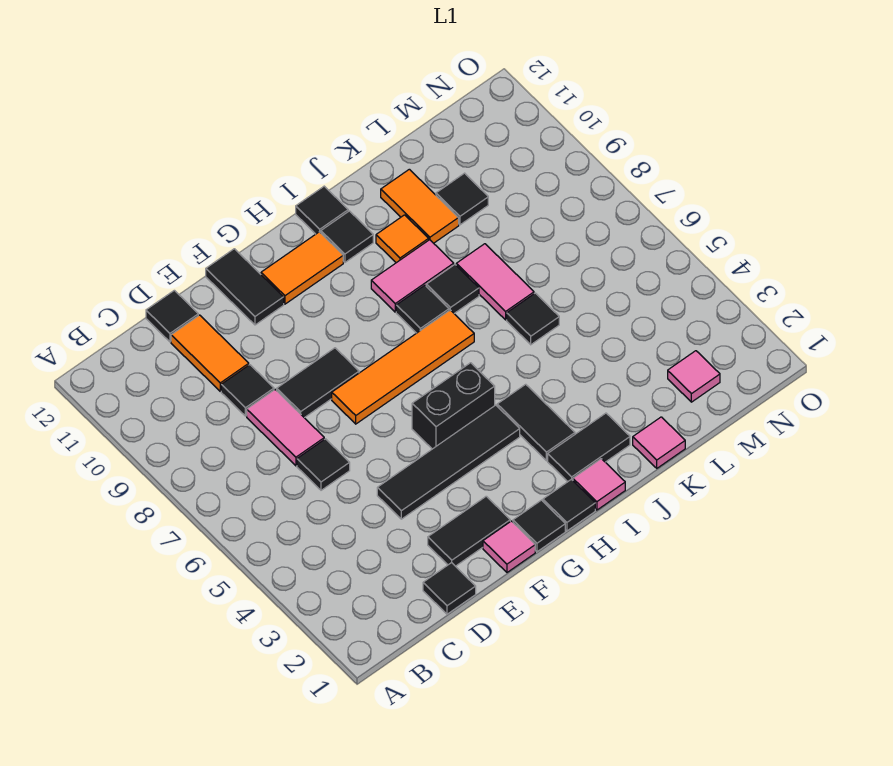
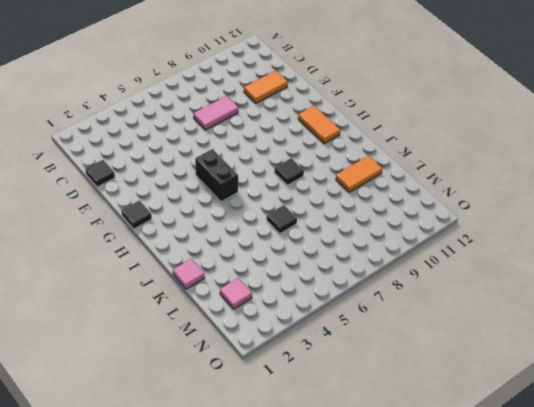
none -> black 1x1 tile [297,439,350,490]
none -> black 1x1 tile [221,365,274,416]
none -> black 1x1 tile [146,290,198,342]
none -> black 1x2 tile [428,496,510,566]

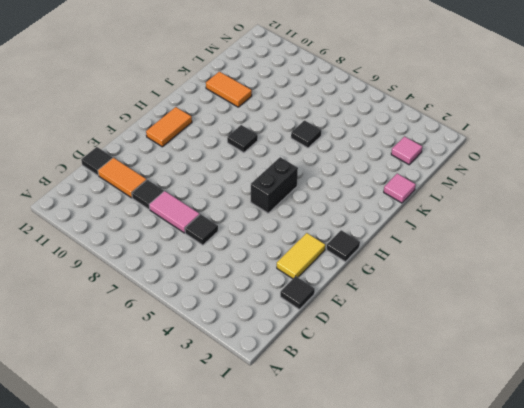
yellow 1x2 tile [277,233,325,279] -> black 1x2 tile [428,496,510,566]
none -> black 1x4 tile [377,405,520,519]
none -> black 1x2 tile [277,348,359,418]
none -> pink 1x1 tile [483,521,535,572]
none -> orange 1x4 tile [332,310,474,424]

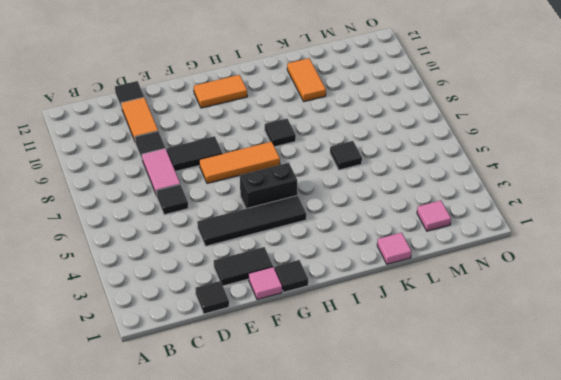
orange 1x3 tile [199,142,280,183] -> orange 1x4 tile [332,310,474,424]
none -> black 1x2 tile [206,249,284,325]
none -> black 1x1 tile [543,479,595,531]
none -> pink 1x1 tile [573,459,625,510]
none -> black 1x2 tile [548,413,630,482]

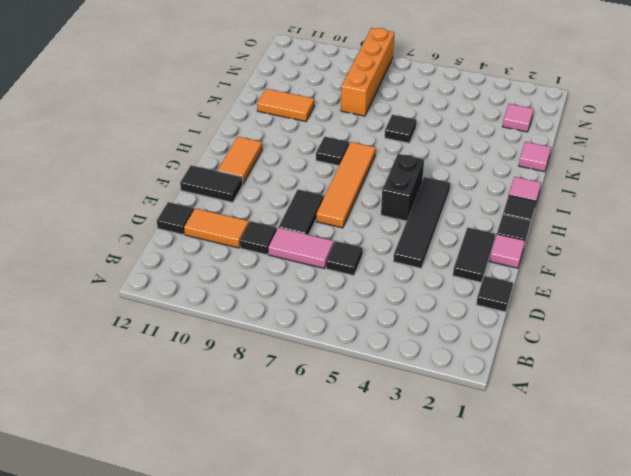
orange 1x4 brick [341,28,394,116] -> none
none -> black 1x2 tile [548,413,630,482]
none -> black 1x2 tile [497,384,575,461]
none -> pink 1x2 tile [371,240,454,312]
none -> black 1x1 tile [321,211,373,262]

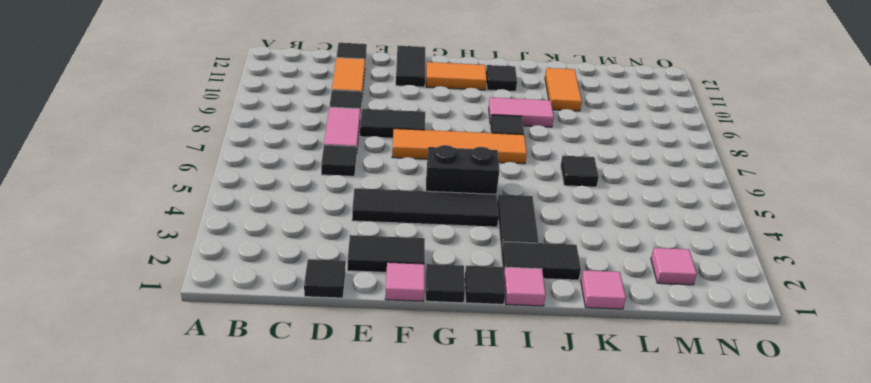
none -> black 1x1 tile [296,186,348,234]
none -> black 1x1 tile [426,265,479,313]
none -> orange 1x1 tile [376,215,429,263]
none -> pink 1x2 tile [456,244,534,320]

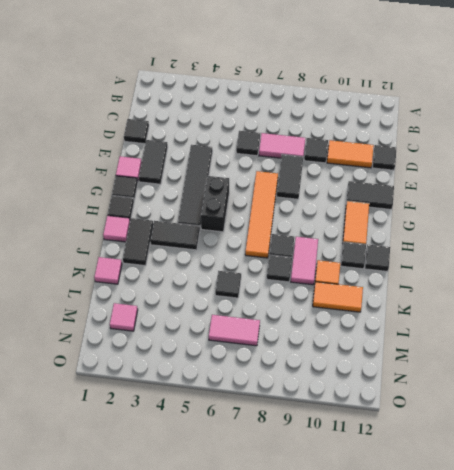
pink 1x2 tile [209,315,260,346] -> pink 1x2 tile moved to [456,244,534,320]
none -> black 1x1 tile [436,173,488,225]

